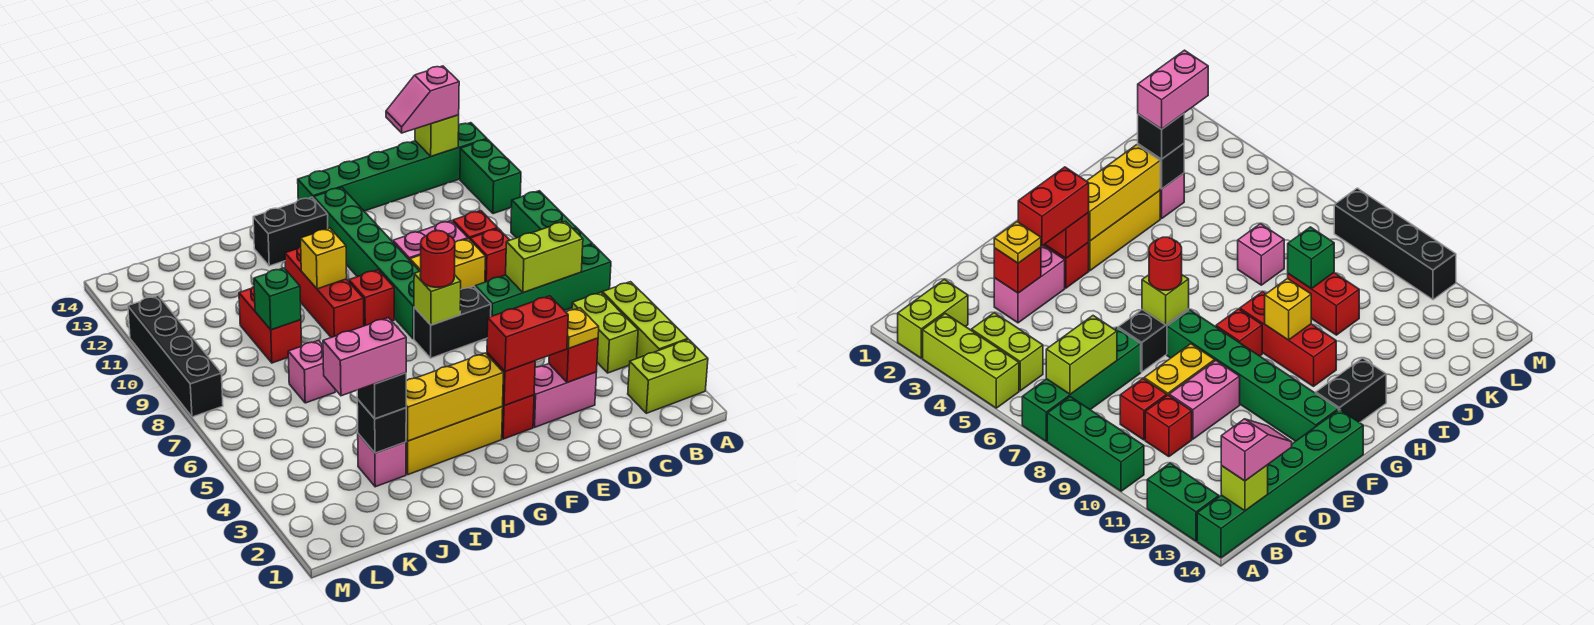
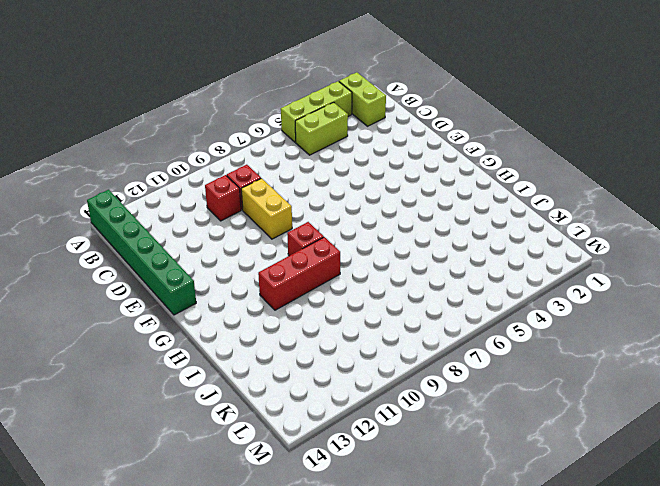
none -> green 1x4 brick [475,244,611,316]
none -> green 1x3 brick [511,191,593,247]
none -> green 1x2 brick [460,139,521,214]
none -> pink 1x2 brick [533,364,596,427]

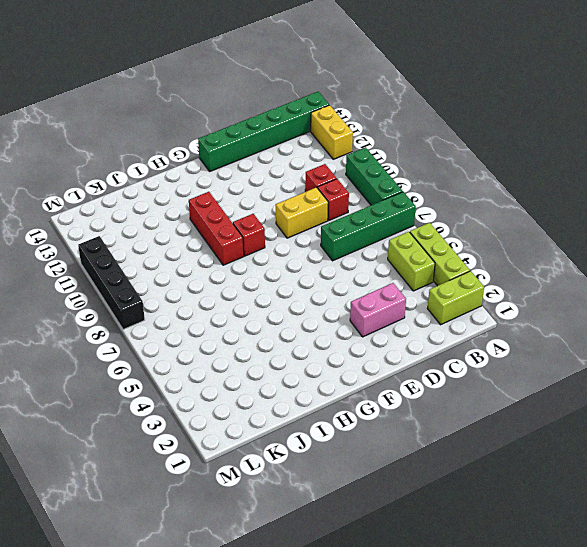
yellow 1x2 brick [311,105,353,159] -> green 1x2 brick [460,139,521,214]
none -> pink 1x2 brick [393,221,468,260]
none -> black 1x2 brick [414,286,491,358]
none -> red 1x1 brick [502,395,534,439]
none -> green 1x6 brick [314,187,420,339]

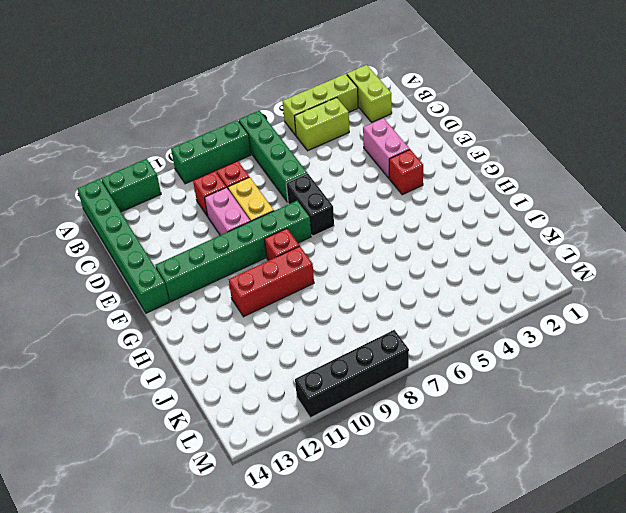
none -> yellow 1x3 brick [406,407,503,475]
none -> black 1x2 brick [253,197,328,266]
none -> pink 1x1 brick [358,434,406,487]
none -> pink 1x1 brick [288,341,335,403]

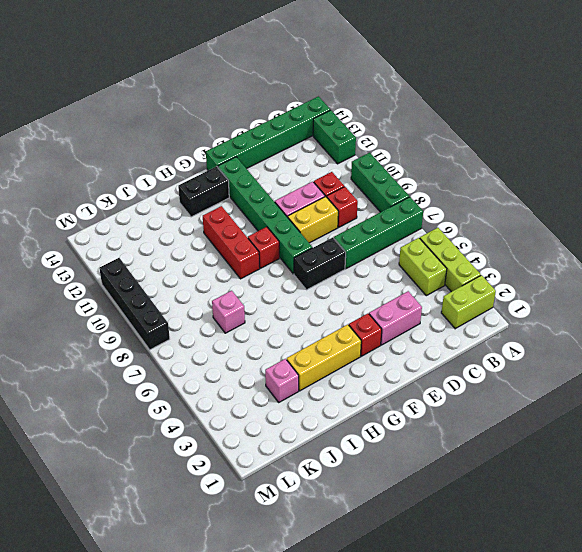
none -> red 1x2 brick [239,287,302,363]
none -> lime 1x2 brick [506,221,583,293]
none -> lime 1x1 brick [415,115,459,156]
none -> red 1x1 brick [549,338,598,383]

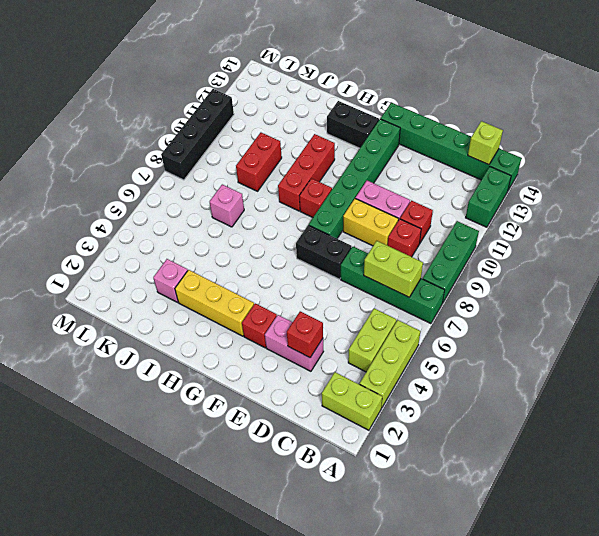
none -> red 1x1 brick [487,353,535,406]
none -> lime 1x1 brick [414,271,461,325]
none -> yellow 1x3 brick [406,353,503,441]
none -> yellow 1x1 brick [301,228,347,289]

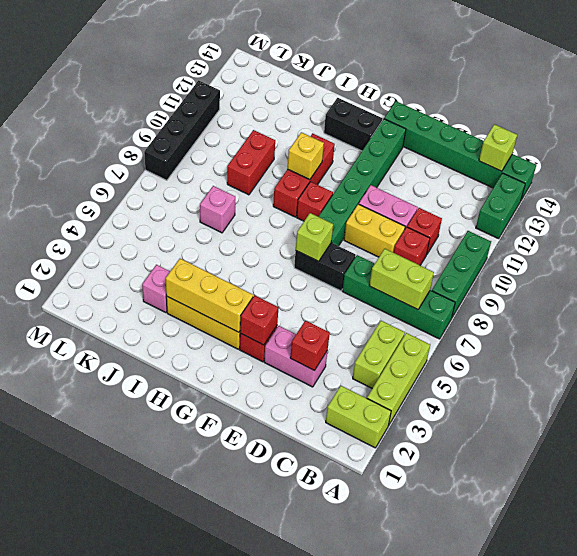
none -> black 1x1 brick [357,399,406,453]
none -> green 1x1 brick [254,268,301,330]
none -> pink 1x2 slope [386,66,459,133]
none -> yellow 1x1 plate [566,308,599,349]

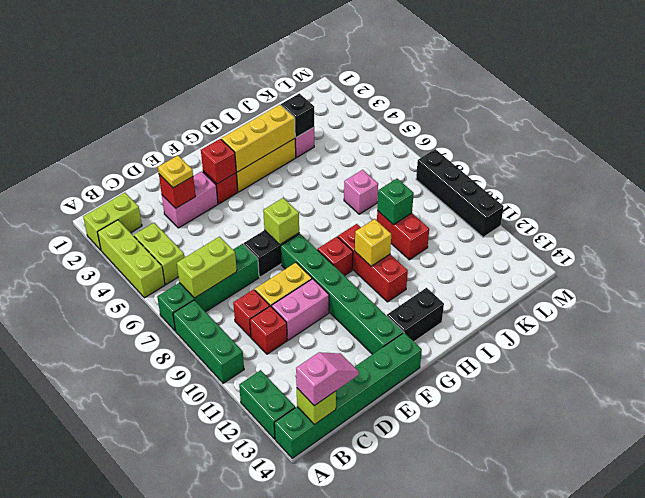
none -> red 1x2 brick [487,296,568,372]
none -> red 1x1 round brick [420,231,455,287]
none -> black 1x1 brick [357,373,406,419]
none -> pink 1x2 brick [323,318,406,396]

